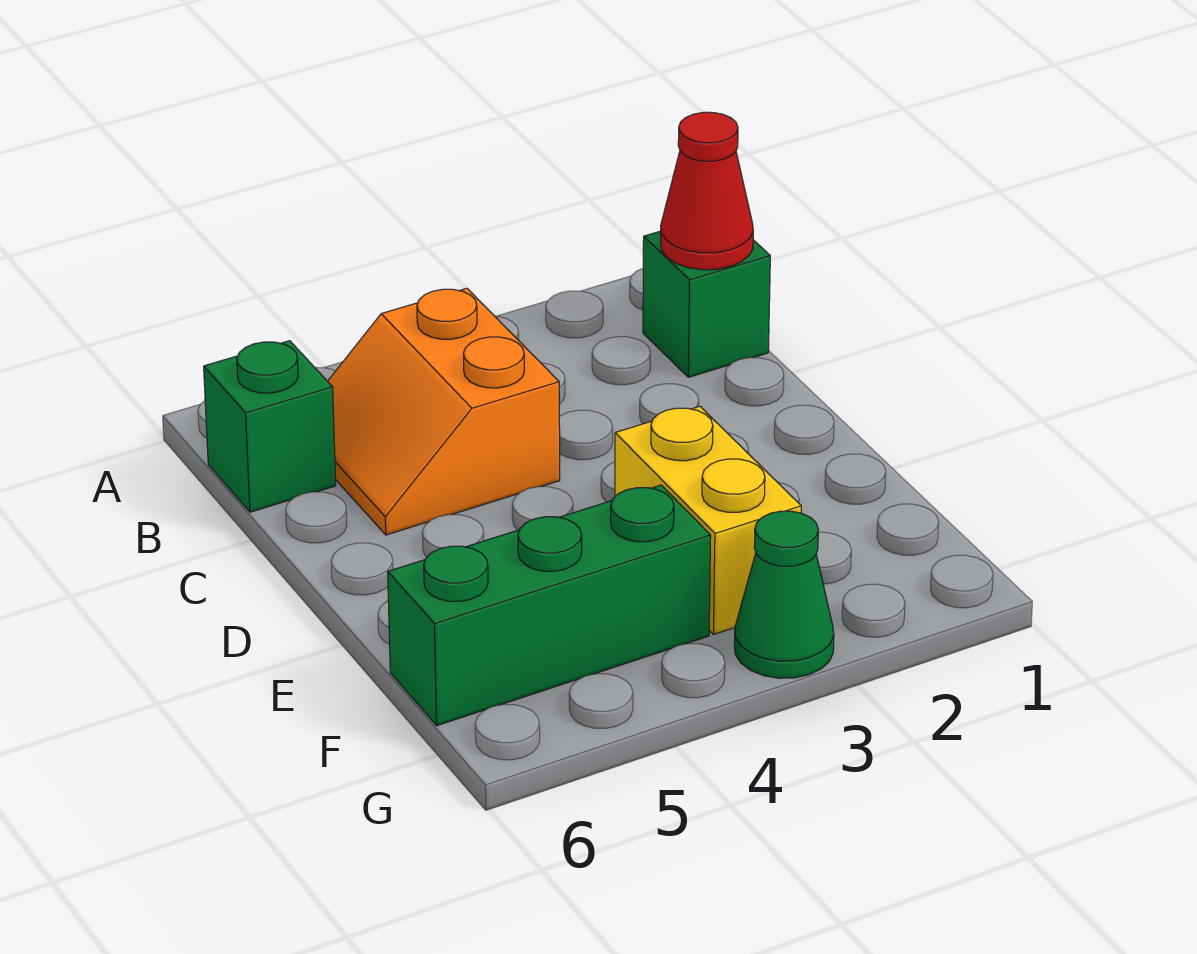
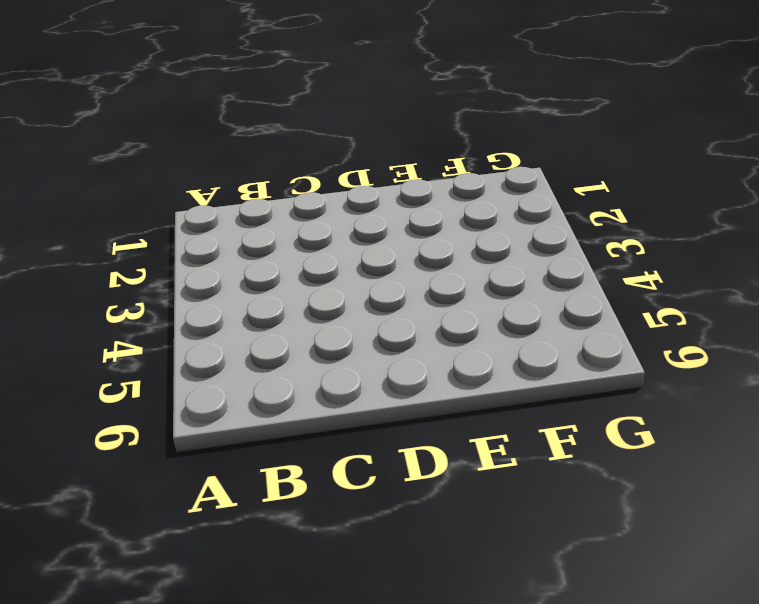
none -> green 1x1 brick [643,231,770,377]
none -> orange 2x2 slope [328,288,560,535]

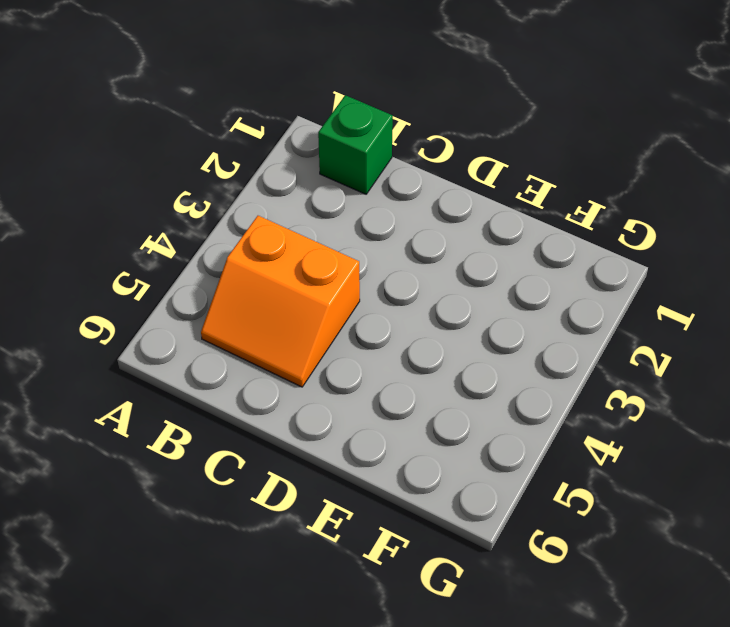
none -> green 1x1 brick [204,341,336,512]
none -> yellow 1x2 brick [615,406,801,635]

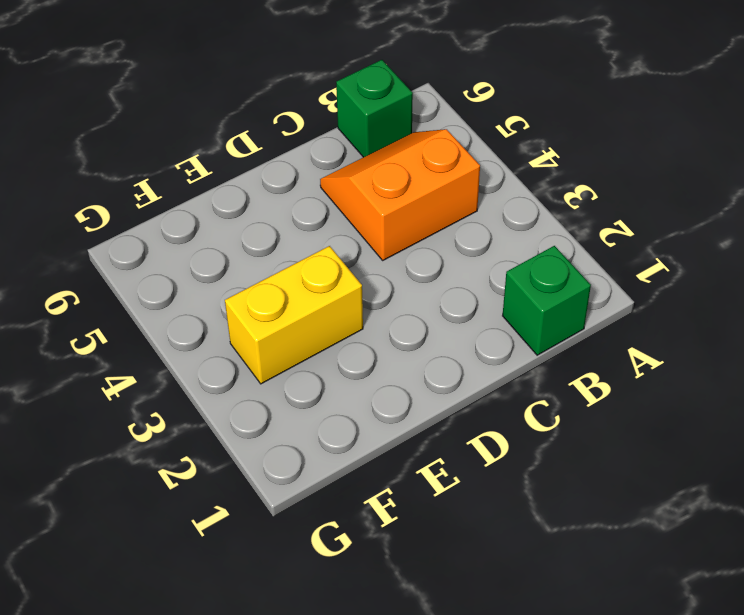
none -> green 1x3 brick [388,485,711,726]
none -> green 1x1 cone [734,511,834,678]

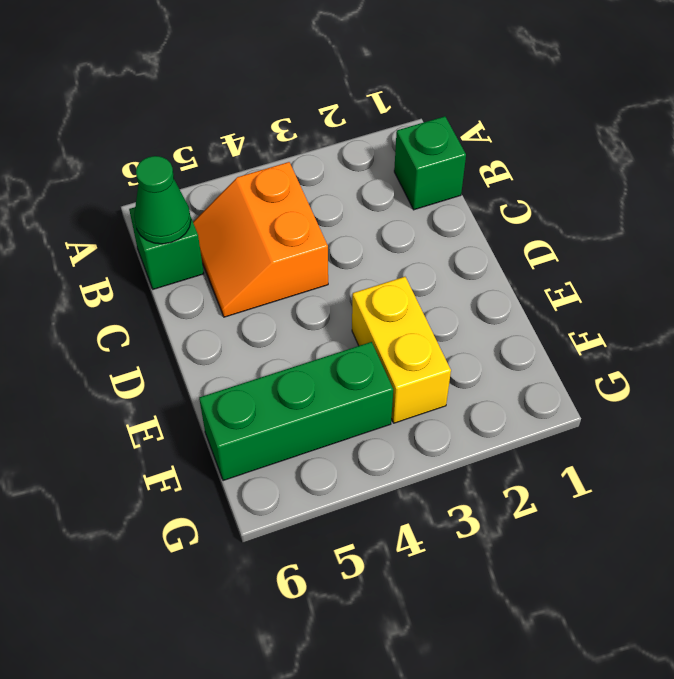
green 1x1 cone [134,156,191,244] -> green 1x1 cone moved to [734,511,834,678]
none -> red 1x1 cone [661,112,753,270]

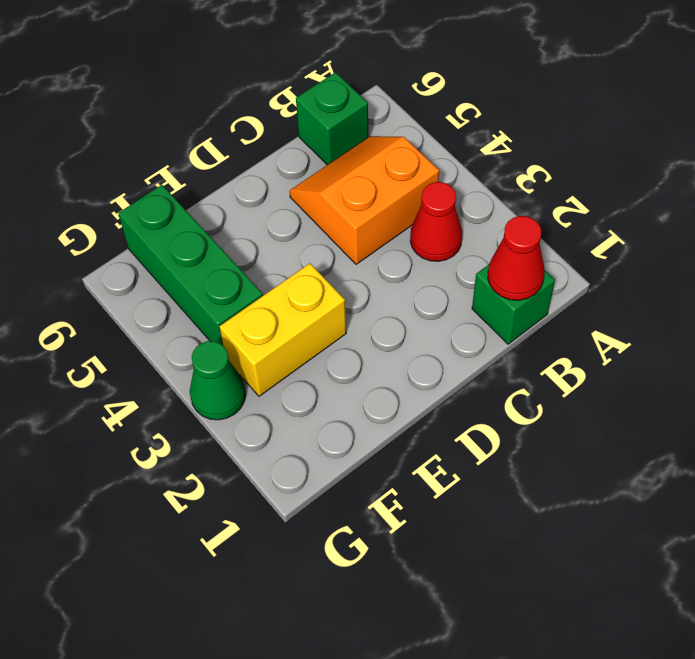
red 1x1 cone [410,182,462,261] -> none

